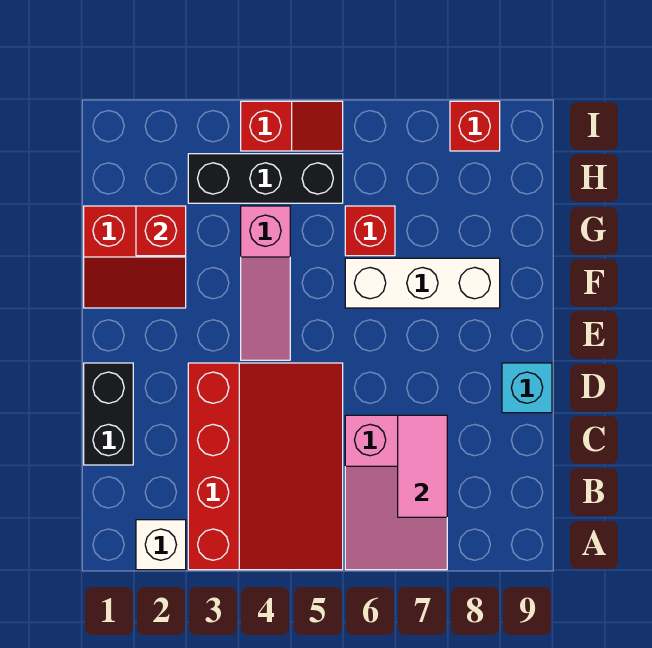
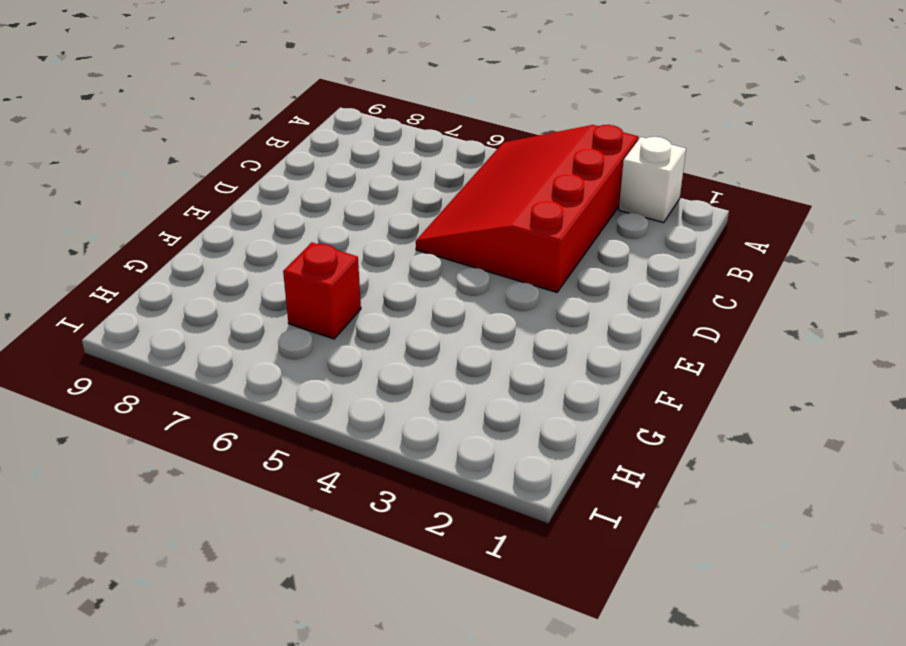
none -> pink 2x3 slope [345,415,447,570]
none -> black 1x2 brick [84,363,133,465]
none -> cyan 1x1 brick [502,363,552,413]

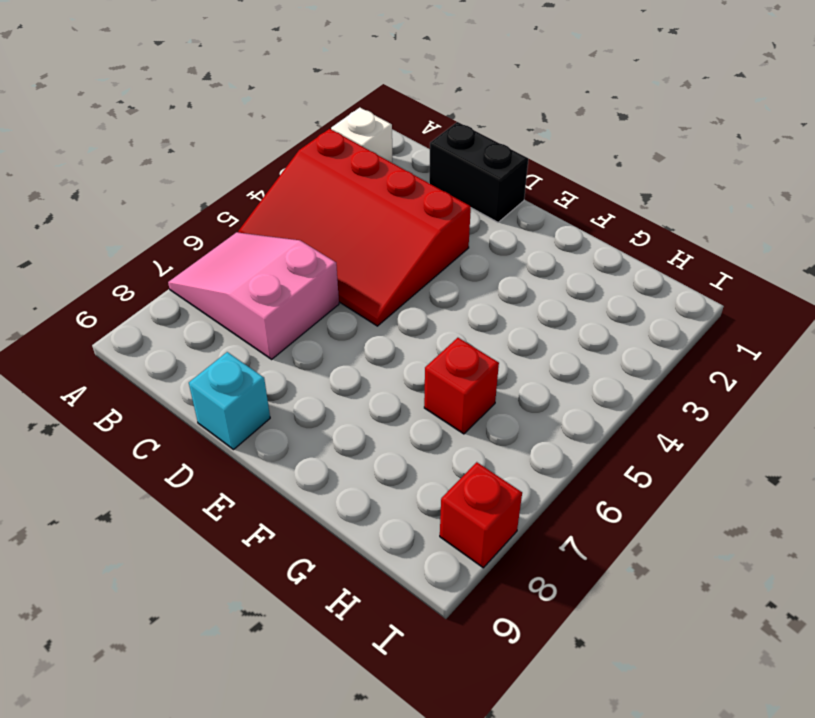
none -> pink 1x3 slope [241,206,290,360]
none -> red 2x2 slope [84,206,186,308]
none -> white 1x3 brick [345,258,500,308]

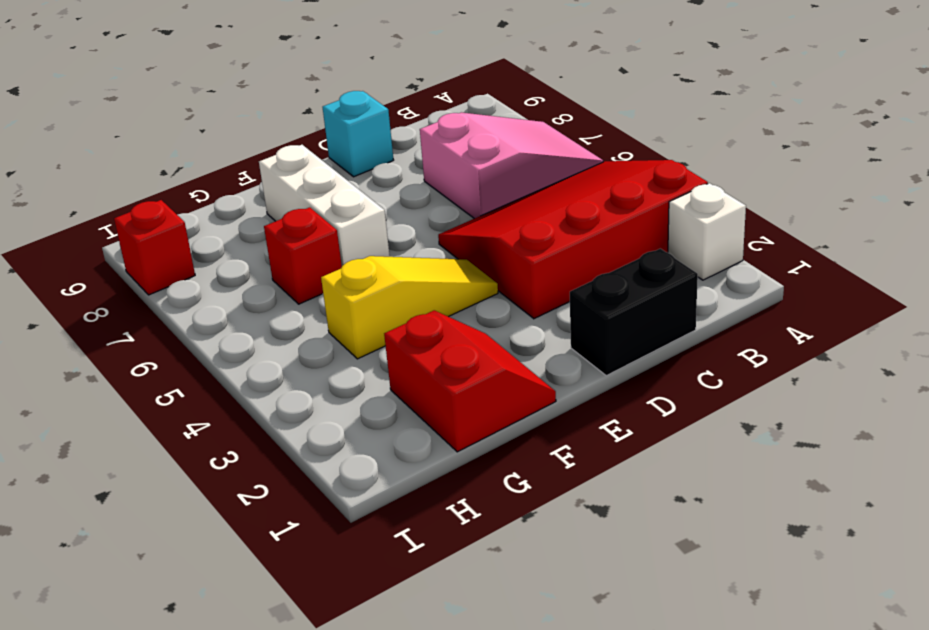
yellow 1x3 slope [321,256,498,359] -> pink 1x3 slope [241,206,290,360]
none -> black 1x3 brick [188,154,343,203]
none -> red 1x2 slope [241,101,343,151]
none -> pink 1x2 tile [398,415,447,517]

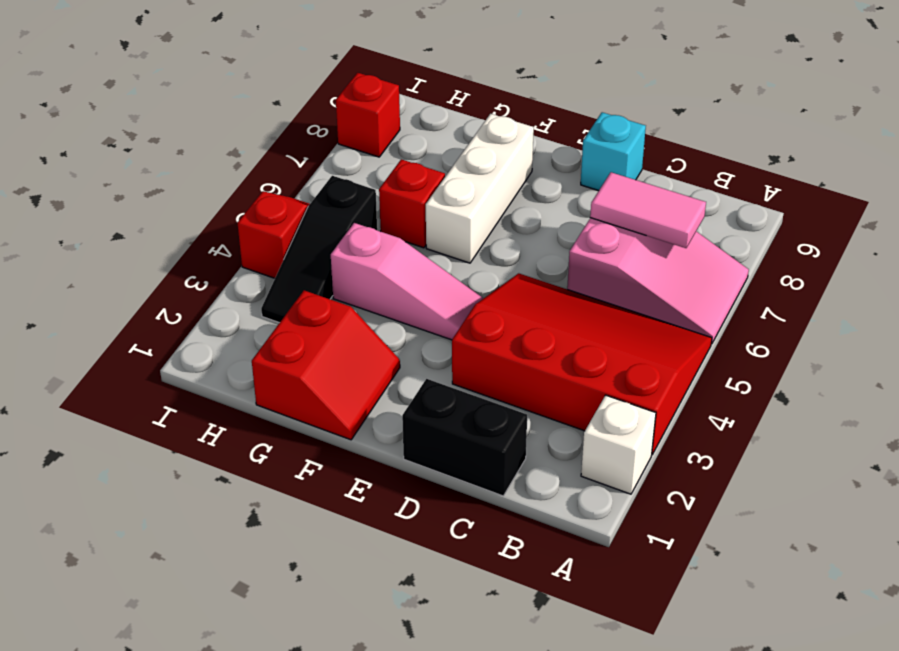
black 1x3 slope [261,176,377,323] -> black 1x3 brick [188,154,343,203]
none -> red 1x1 brick [136,206,186,256]

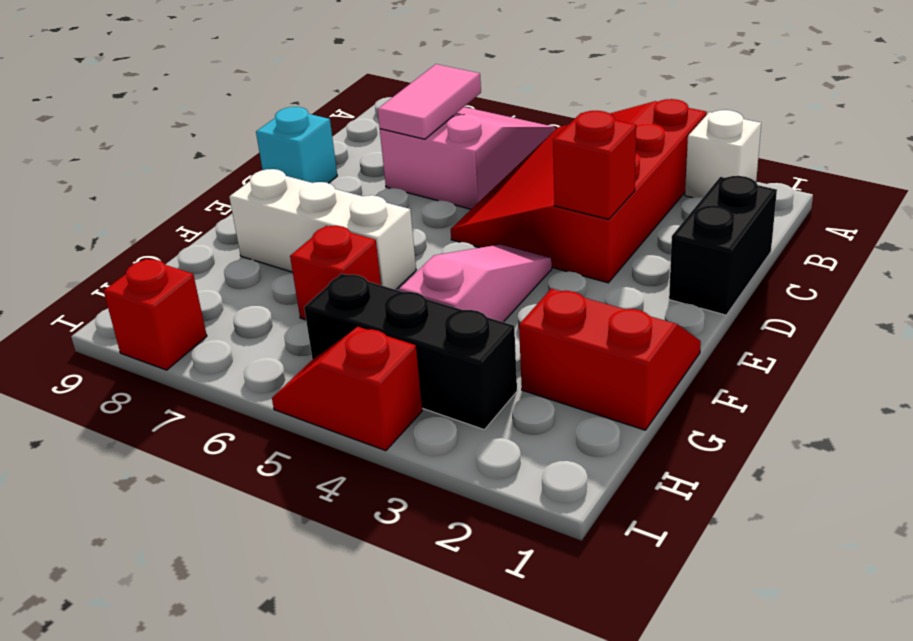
red 1x1 brick [553,111,636,219] -> red 1x1 brick moved to [136,206,186,256]

